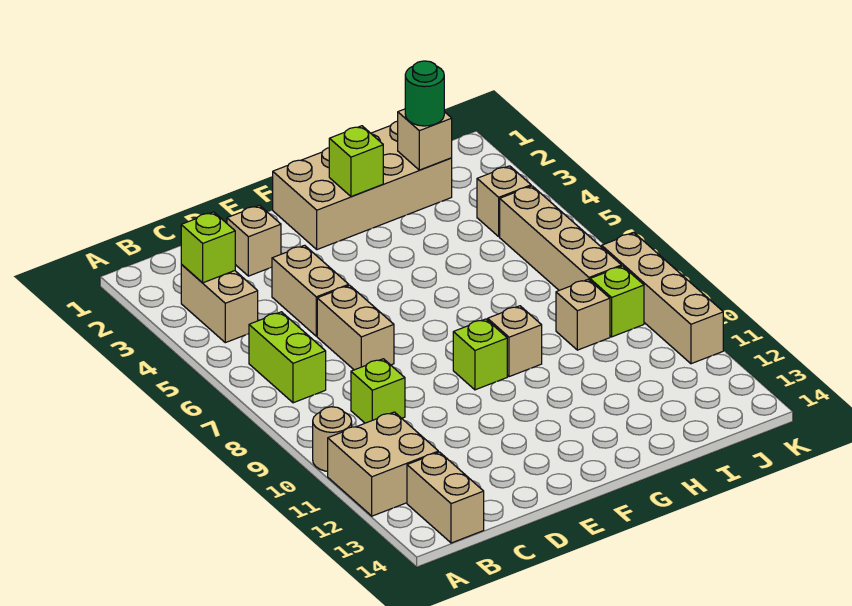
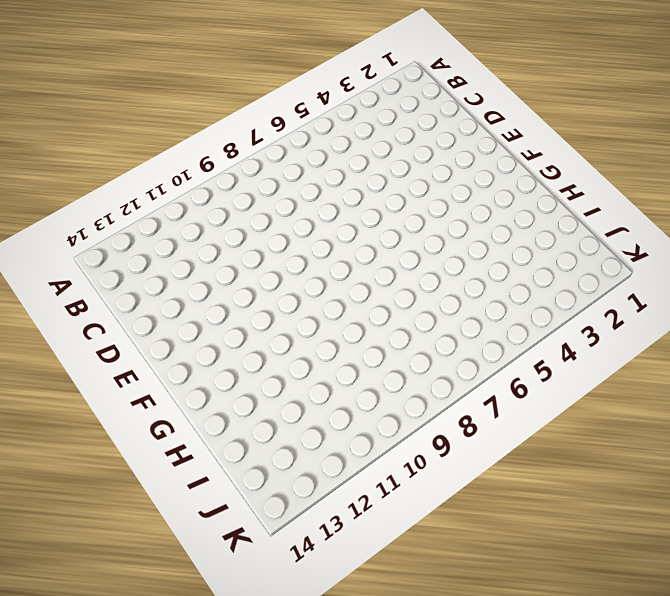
none -> tan 1x1 round brick [313,407,352,471]
none -> tan 2x2 brick [328,412,438,516]
none -> tan 1x2 brick [181,264,258,343]

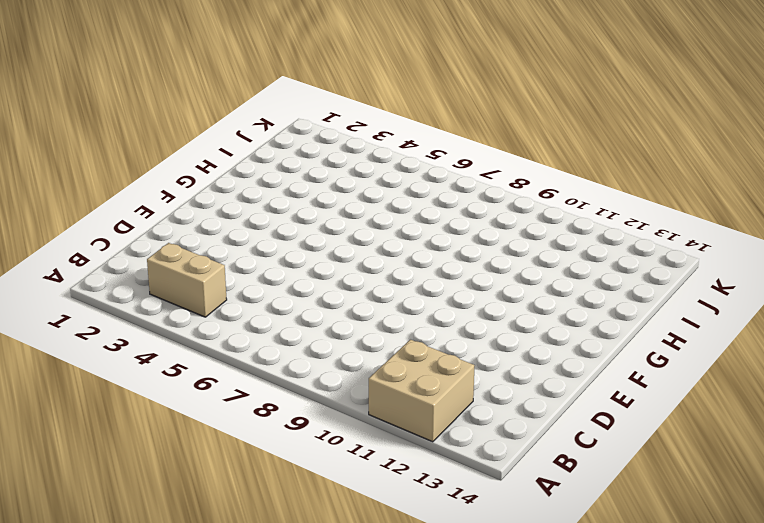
none -> tan 1x1 round brick [313,407,352,471]
none -> lime 1x2 brick [249,312,326,403]
none -> tan 1x2 brick [407,452,484,543]

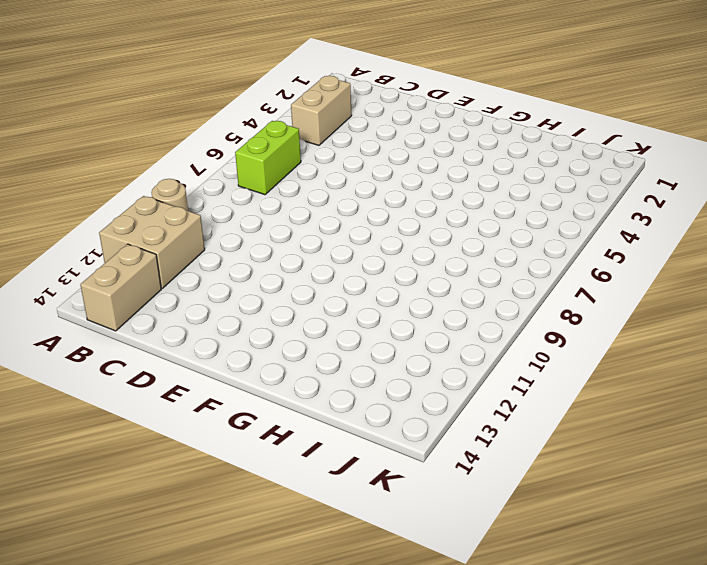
none -> lime 1x1 brick [351,359,405,423]
none -> tan 1x1 brick [227,205,281,276]
none -> tan 1x2 brick [272,245,349,336]

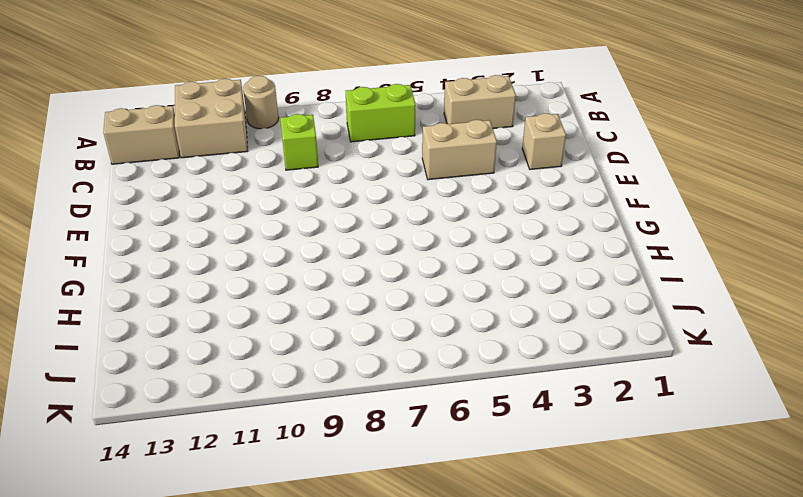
none -> tan 1x2 brick [317,285,394,370]
none -> tan 2x4 brick [273,121,452,250]
none -> lime 1x1 brick [453,319,507,390]

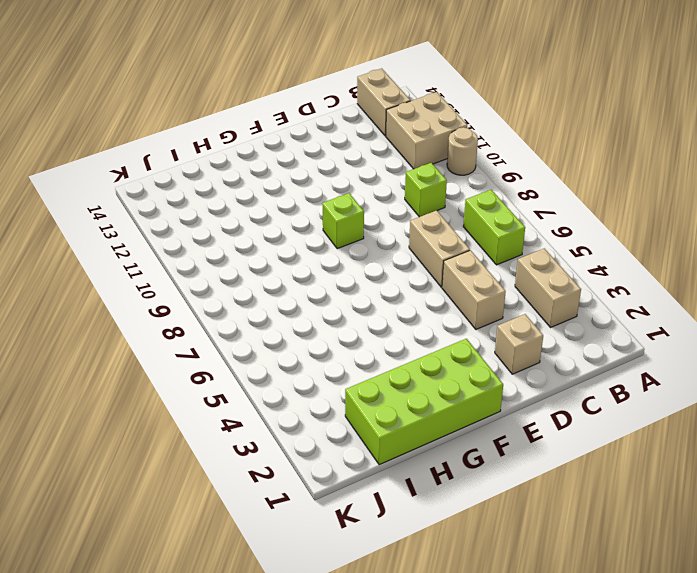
lime 2x4 brick [345,339,503,465] -> tan 2x4 brick [273,121,452,250]
none -> tan 1x1 brick [488,306,542,377]
none -> tan 1x1 brick [556,279,610,350]
none -> tan 1x1 brick [477,166,531,237]

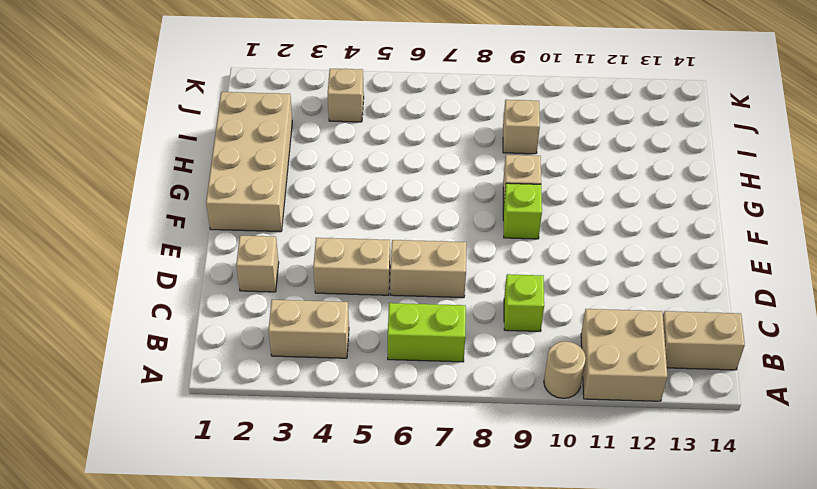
none -> tan 1x4 brick [500,186,622,290]
none -> lime 1x1 brick [590,266,644,337]
none -> tan 1x4 brick [602,233,723,364]

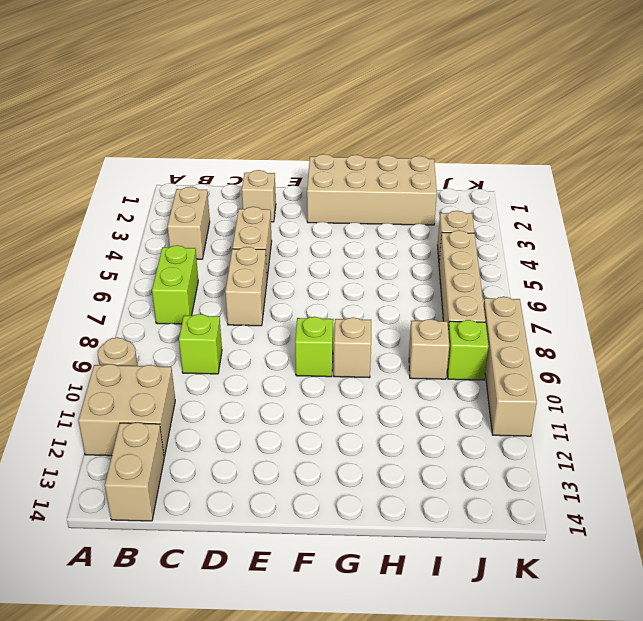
none -> lime 1x1 brick [181,212,235,283]
none -> lime 1x1 brick [329,126,383,197]
none -> tan 1x1 brick [398,109,452,170]

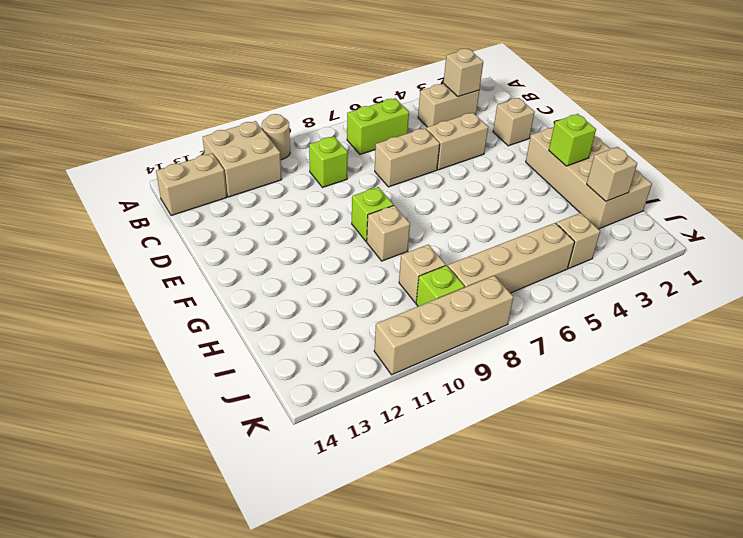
tan 1x1 brick [444,49,483,97] -> lime 1x1 brick [181,212,235,283]
none -> green 1x1 round brick [405,61,444,126]

